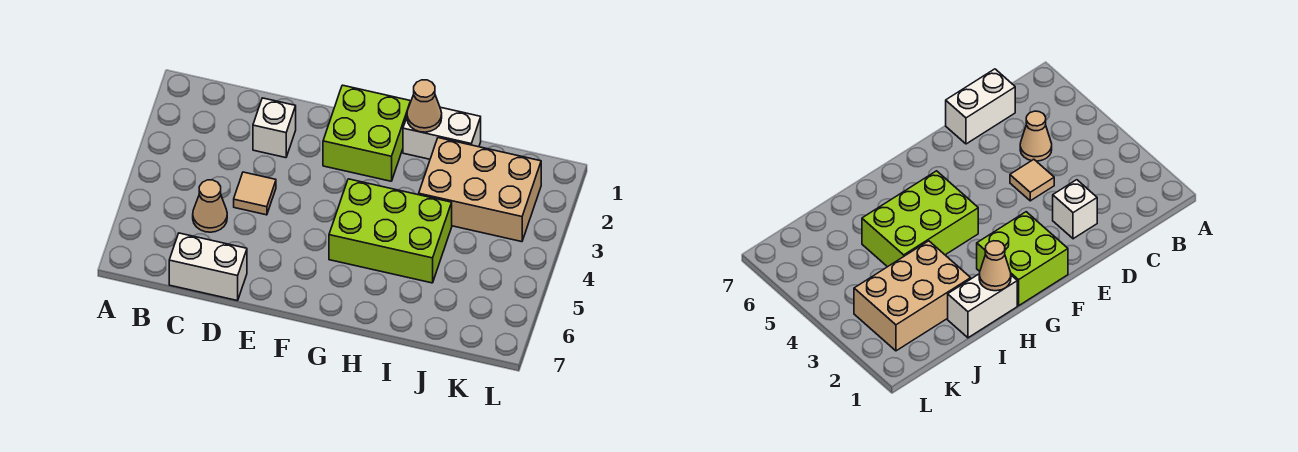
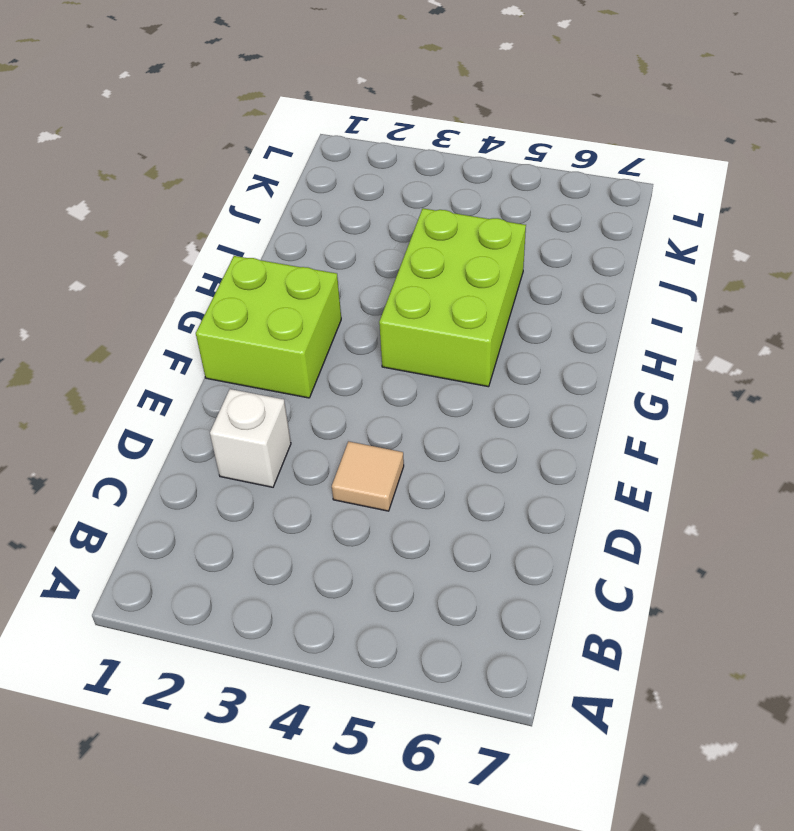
none -> tan 1x1 cone [193,180,227,232]
none -> white 1x2 brick [169,233,247,301]

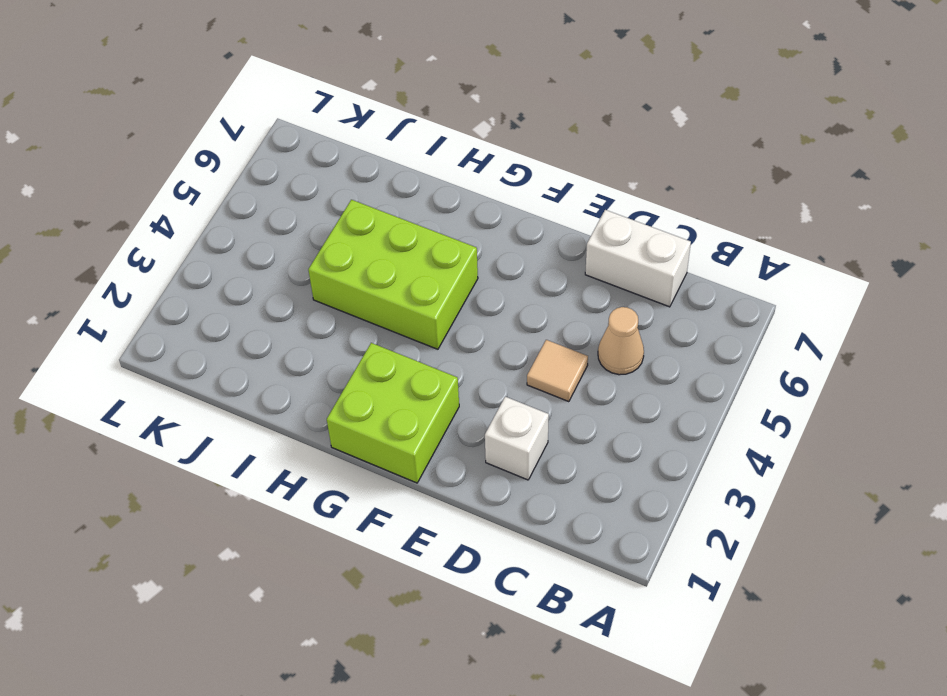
none -> white 1x2 brick [403,107,481,159]
none -> tan 2x3 brick [419,138,541,242]

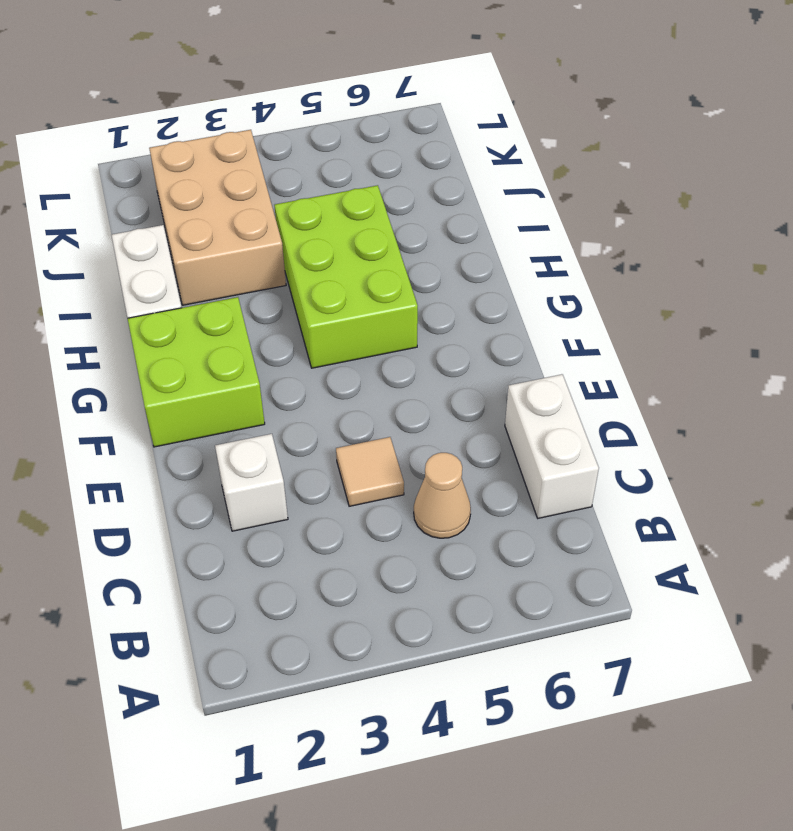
none -> tan 1x1 cone [407,80,442,132]

